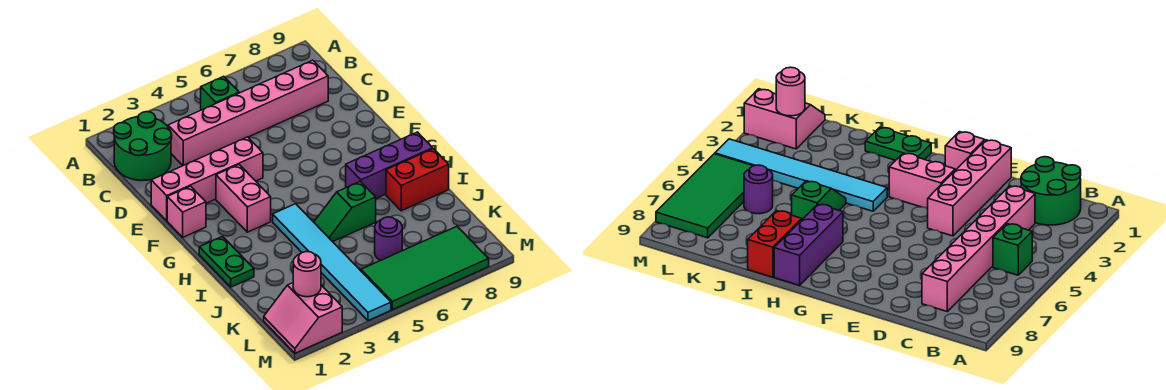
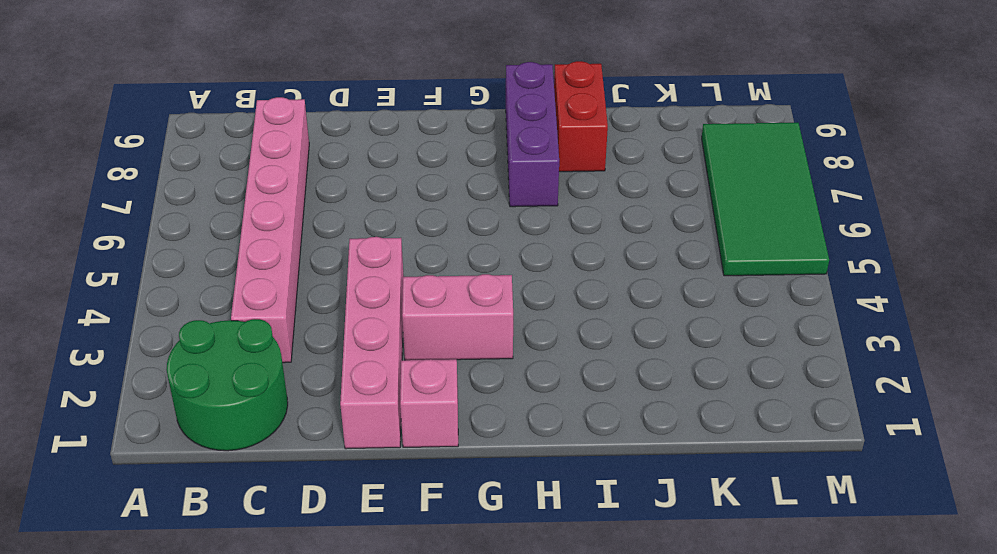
none -> green 1x1 brick [201,76,239,110]
none -> green 1x2 plate [199,237,254,287]
none -> cyan 1x6 tile [273,204,391,321]

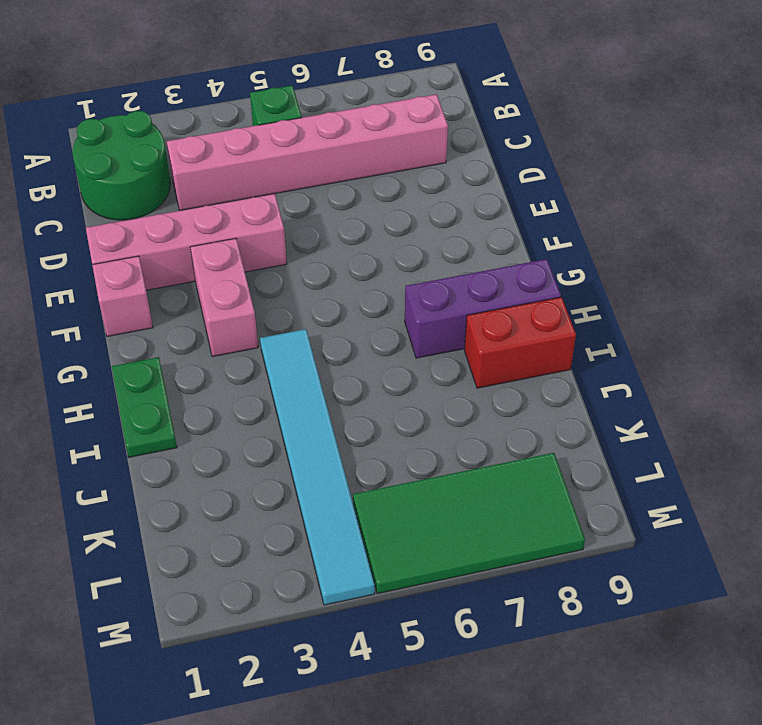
none -> green 1x2 slope [314,181,376,242]
none -> purple 1x1 round brick [375,217,402,260]
none -> pink 2x2 slope [264,283,342,353]

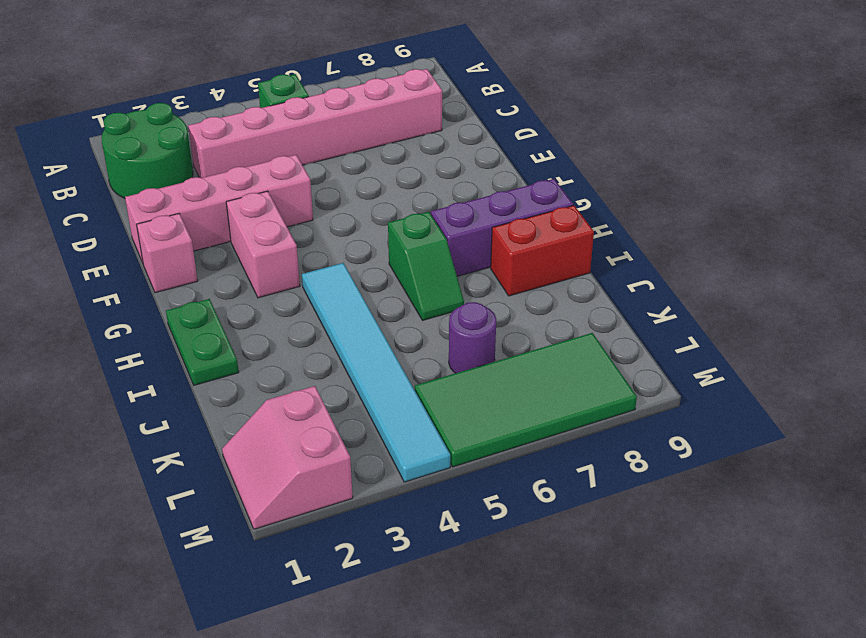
green 1x2 slope [388,212,464,320] -> green 1x2 slope turned to [314,181,376,242]
none -> pink 1x1 round brick [293,252,321,297]

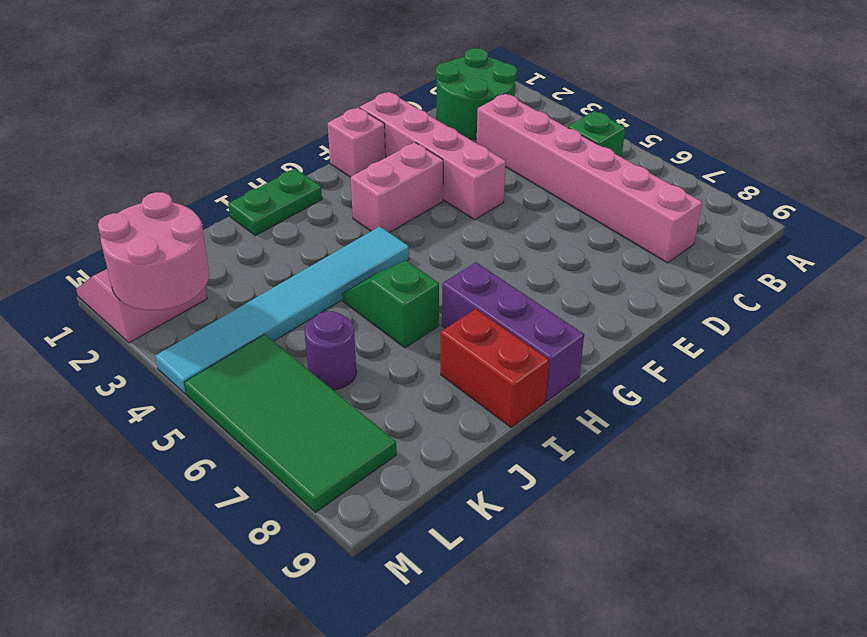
pink 2x2 round brick [98,192,209,310] -> pink 1x1 round brick [293,252,321,297]

